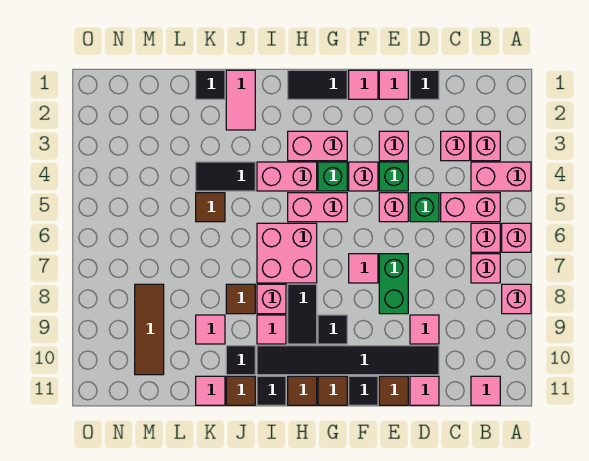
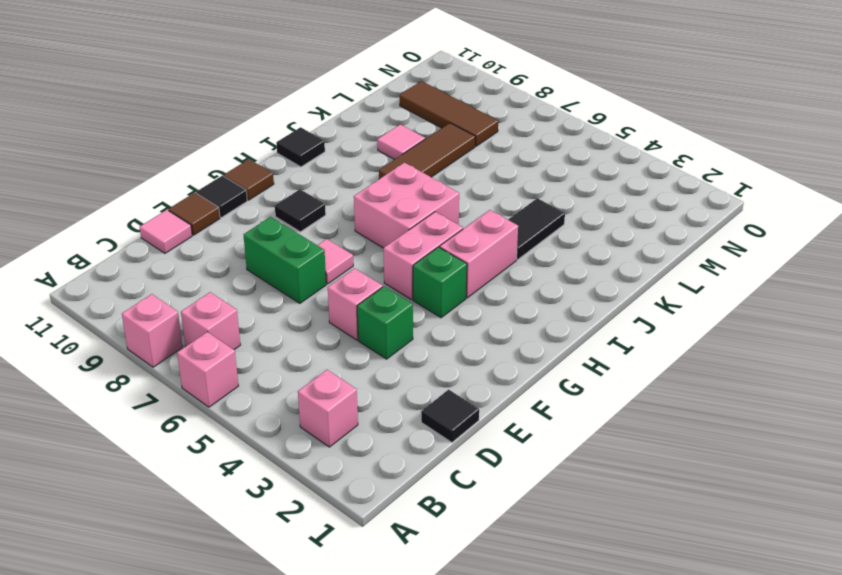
brown 1x3 tile [379,123,475,179] -> brown 1x1 tile [226,284,255,314]
none -> pink 1x2 brick [471,162,531,191]
none -> pink 1x2 brick [441,193,500,222]
none -> pink 1x1 brick [471,223,500,252]
none -> pink 1x1 tile [471,376,500,405]

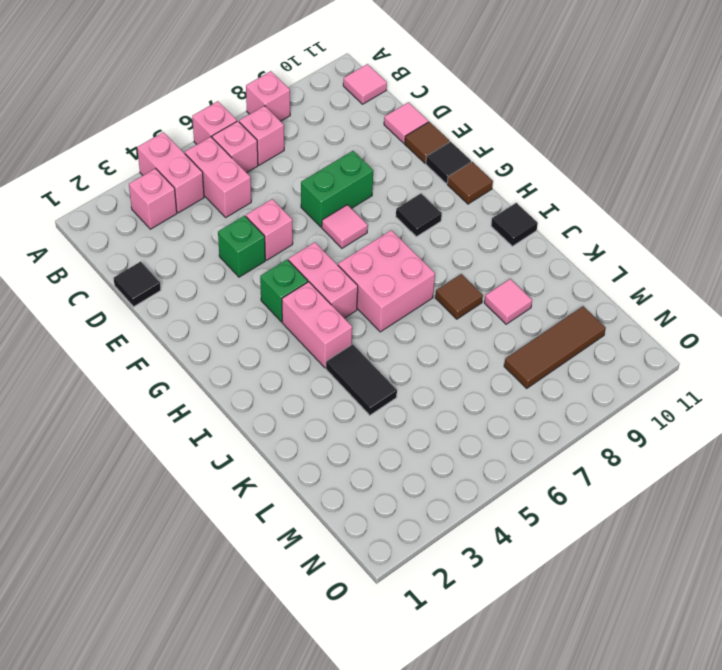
none -> pink 1x1 brick [441,131,470,161]
none -> green 1x1 brick [410,193,439,222]
none -> pink 1x1 tile [410,315,439,344]
none -> black 1x6 tile [257,346,439,375]

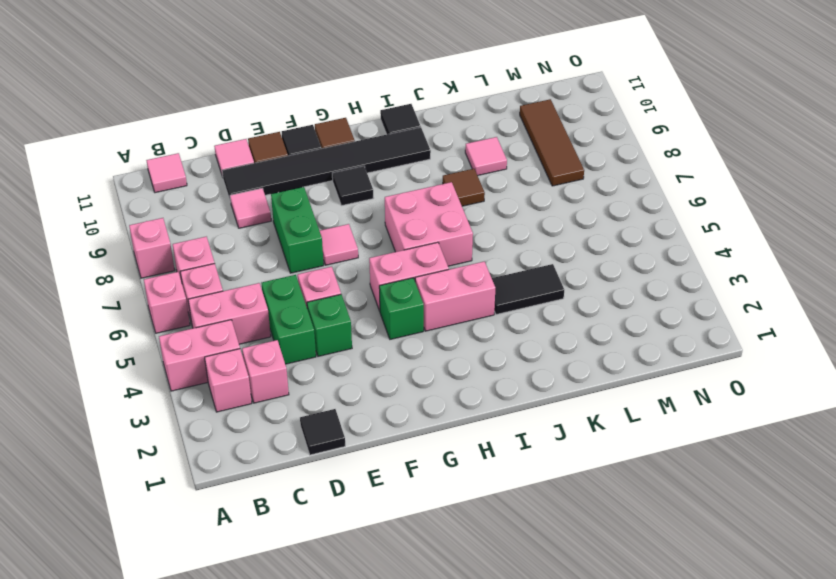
green 1x2 brick [262,275,316,364] -> green 1x1 brick [410,193,439,222]
none -> pink 1x1 tile [379,70,408,99]
none -> pink 1x1 brick [379,131,408,161]
none -> pink 1x1 tile [349,70,378,99]
none -> pink 1x1 brick [349,162,378,191]

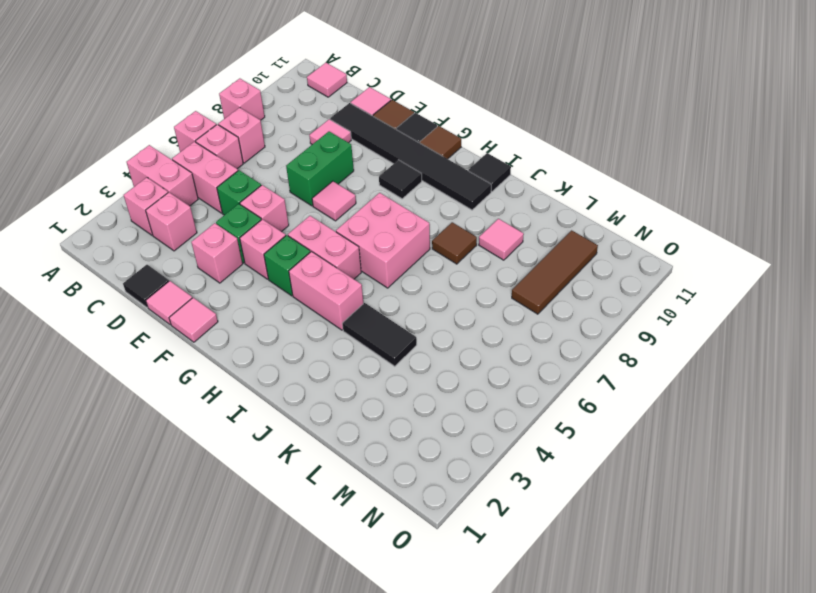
none -> black 1x2 tile [288,70,347,99]
none -> pink 1x2 brick [288,131,347,161]
none -> black 1x2 tile [288,284,317,344]
none -> brown 1x1 tile [288,376,317,405]

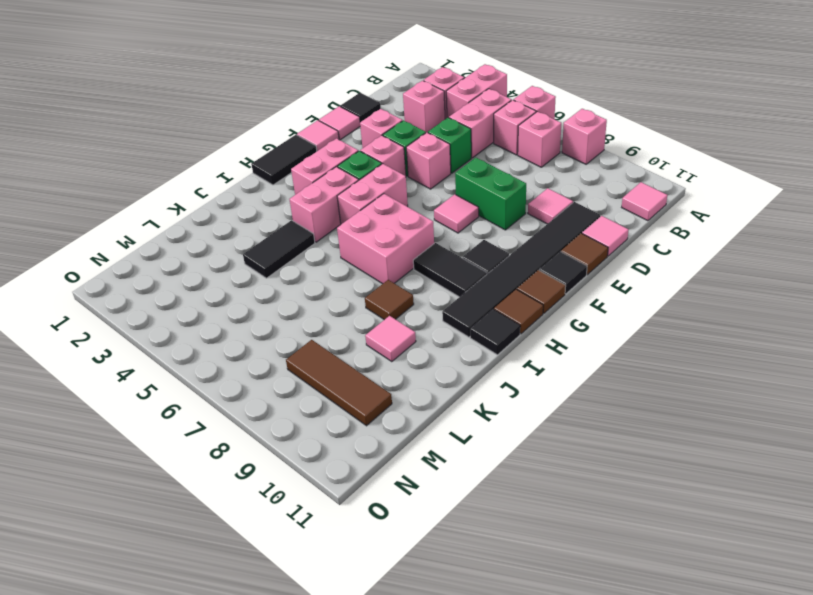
none -> pink 1x1 brick [257,284,286,314]
none -> pink 1x1 tile [257,315,286,344]
none -> pink 1x2 tile [226,70,255,130]
none -> black 1x1 tile [226,346,255,375]

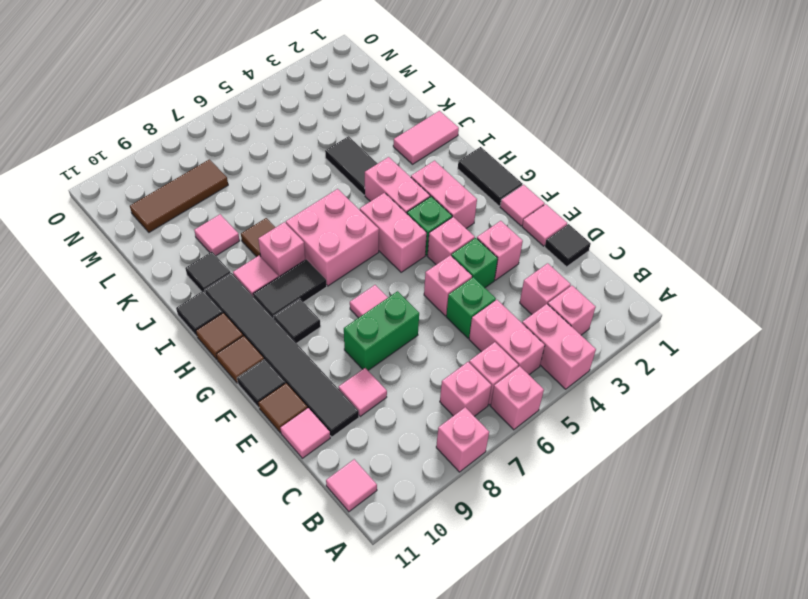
none -> brown 1x1 tile [226,376,255,405]
none -> black 1x1 tile [196,70,225,99]
none -> brown 1x1 tile [196,193,225,222]
none -> pink 1x1 tile [196,376,225,405]

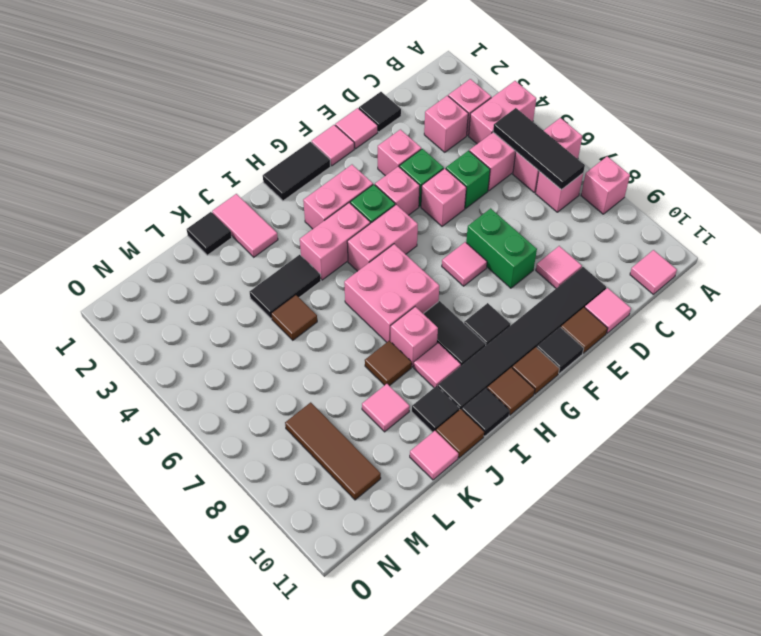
black 1x3 tile [493,108,585,190] -> none

